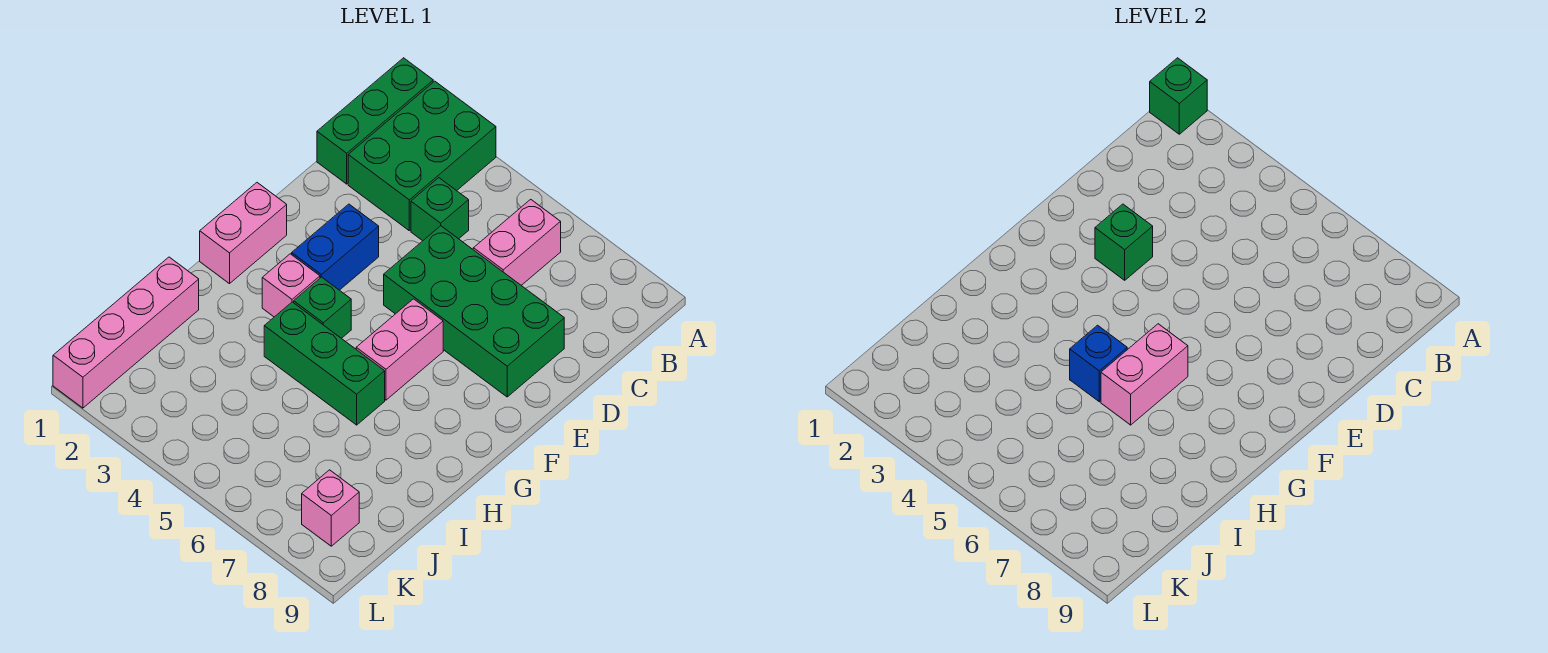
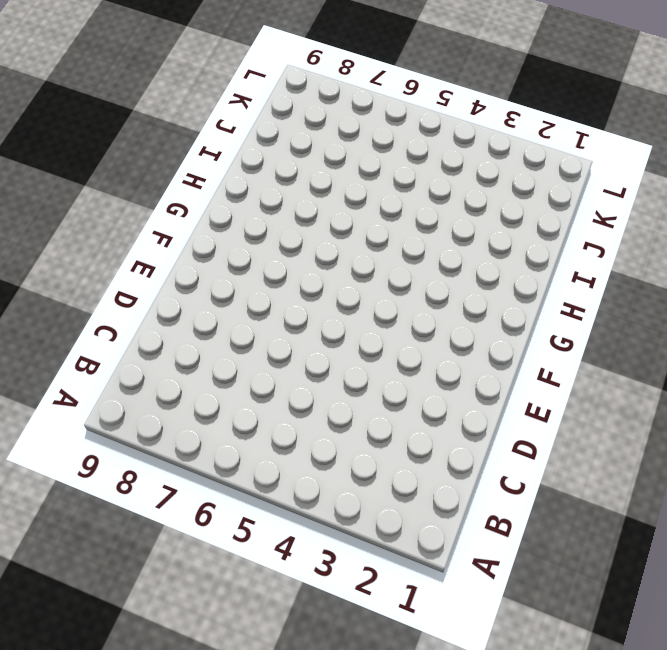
none -> green 1x3 brick [317,58,433,184]
none -> green 2x3 brick [348,81,496,231]
none -> pink 1x2 brick [473,199,561,285]

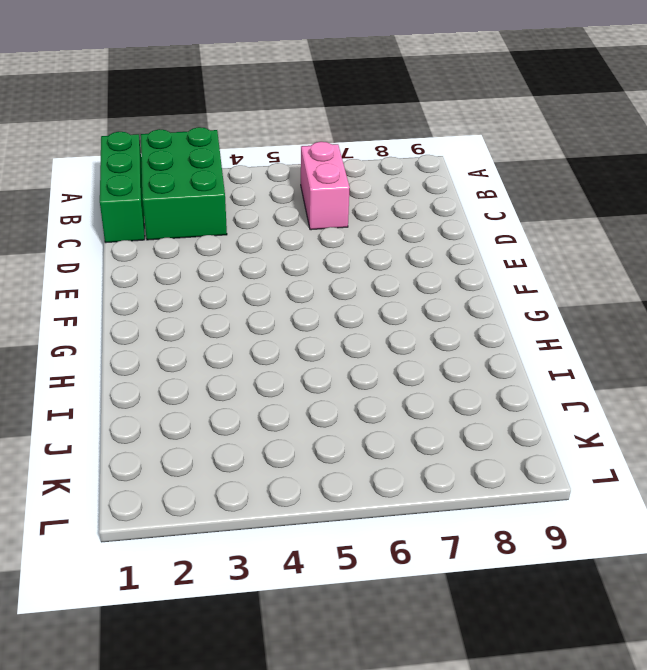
none -> green 1x1 brick [411,178,469,241]
none -> green 2x4 brick [384,226,564,397]
none -> blue 1x2 brick [292,204,379,290]

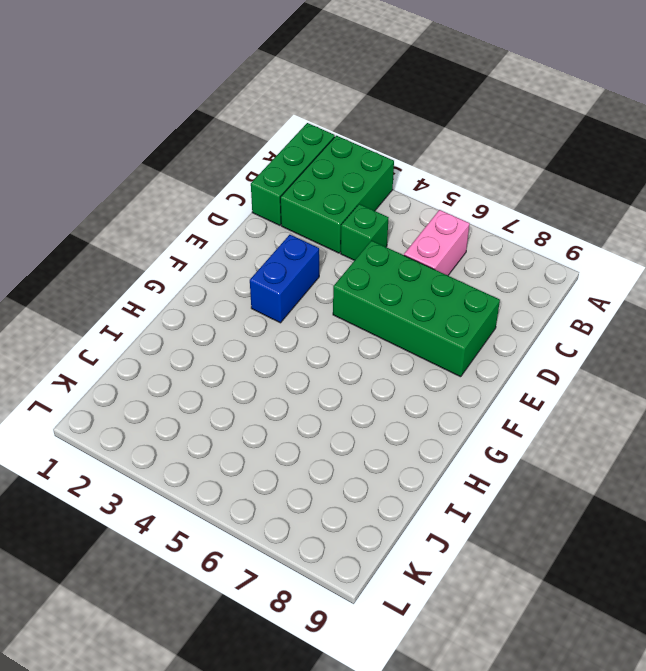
none -> pink 1x2 brick [200,183,287,284]
none -> pink 1x2 brick [356,299,443,400]
none -> pink 1x1 brick [262,254,320,317]

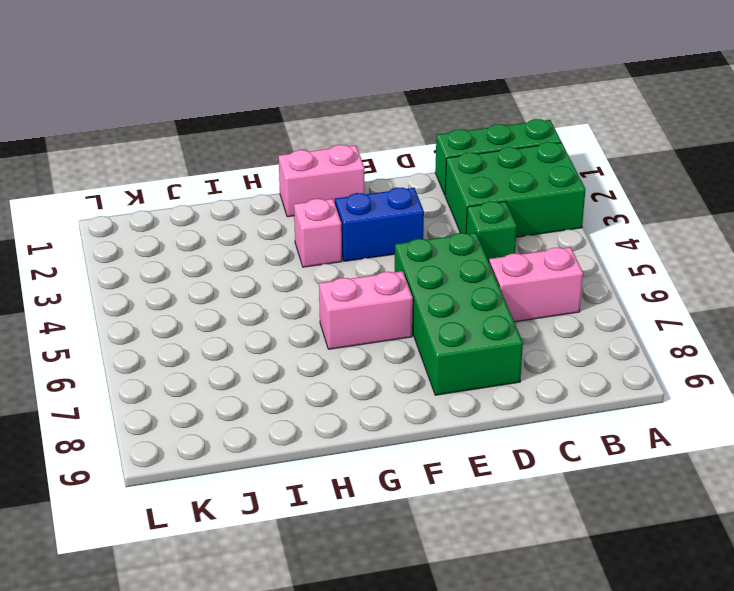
none -> green 1x1 brick [294,277,351,338]
none -> green 1x3 brick [264,302,385,425]
none -> pink 1x4 brick [53,257,199,408]

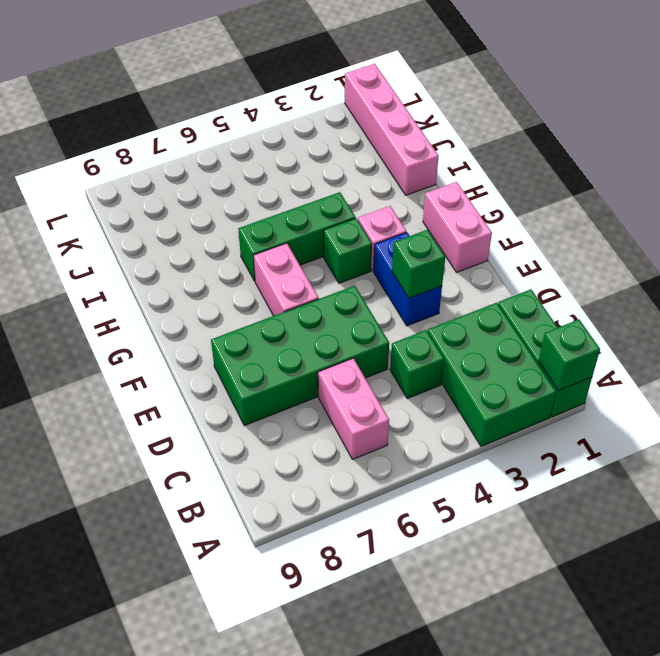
none -> pink 1x1 brick [302,470,359,546]
none -> pink 1x2 brick [1101,324,1188,425]
none -> blue 1x1 brick [1070,325,1127,402]

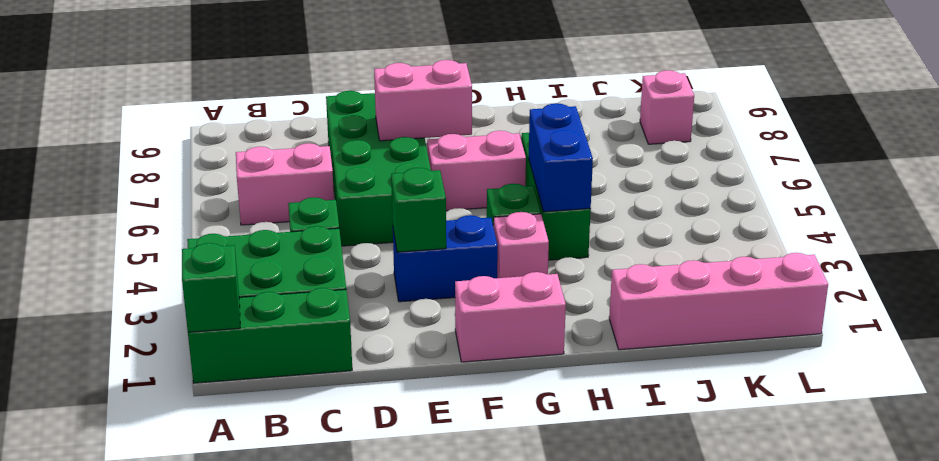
pink 1x2 brick [374,60,472,141] -> pink 1x2 brick moved to [1101,324,1188,425]
blue 1x2 brick [529,103,593,212] -> blue 1x1 brick [1070,325,1127,402]

